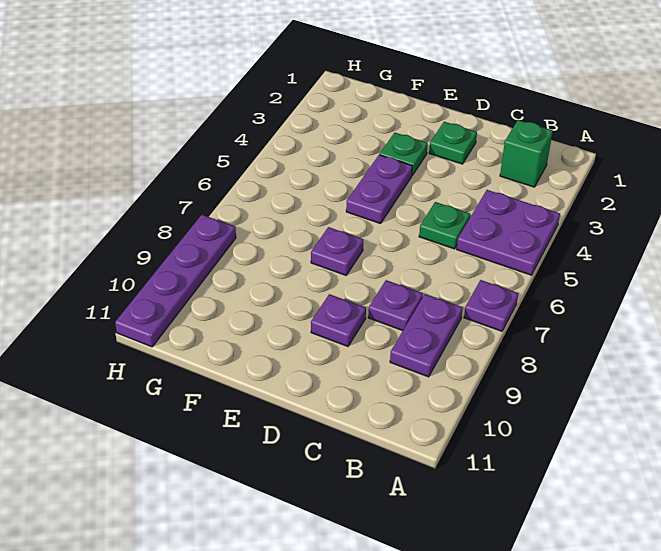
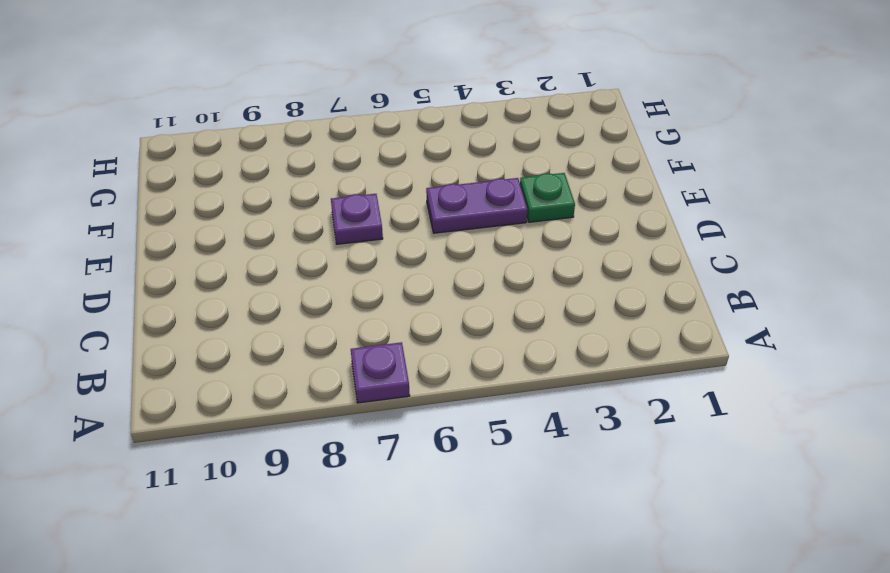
none -> purple 2x2 plate [457,190,560,275]
none -> green 1x1 brick [500,120,553,187]
none -> purple 1x2 plate [390,294,463,377]

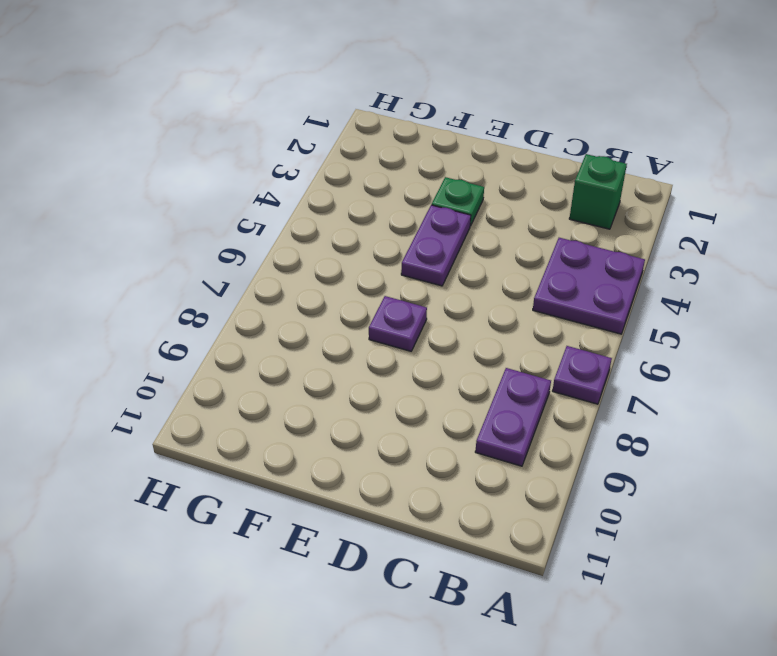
none -> green 1x1 plate [419,202,470,249]
none -> purple 1x1 plate [368,280,423,331]
none -> green 1x1 plate [429,122,477,164]

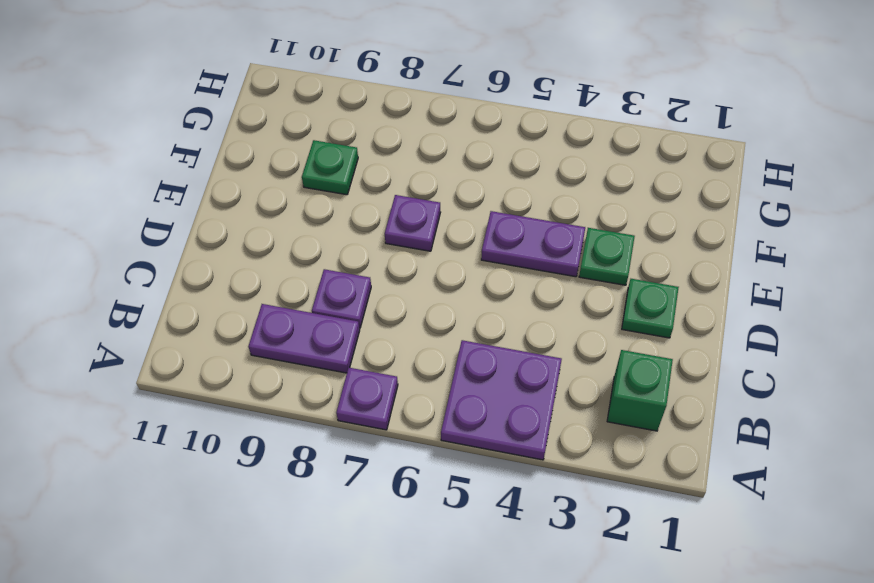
green 1x1 plate [302,140,358,195] -> green 1x1 plate moved to [419,202,470,249]
none -> purple 1x1 plate [311,294,366,346]
none -> purple 1x4 plate [115,215,236,347]

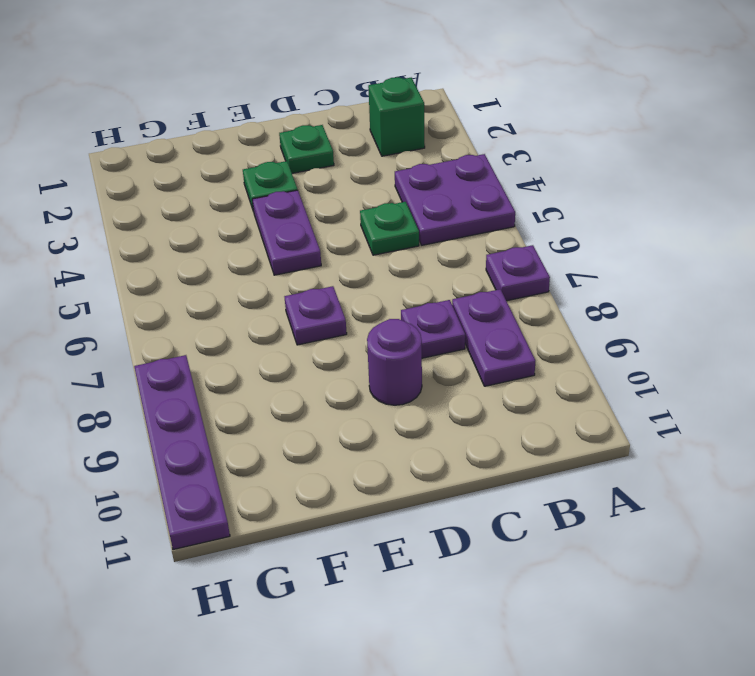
purple 1x1 round brick [367,319,422,405] -> purple 1x1 plate [311,294,366,346]

